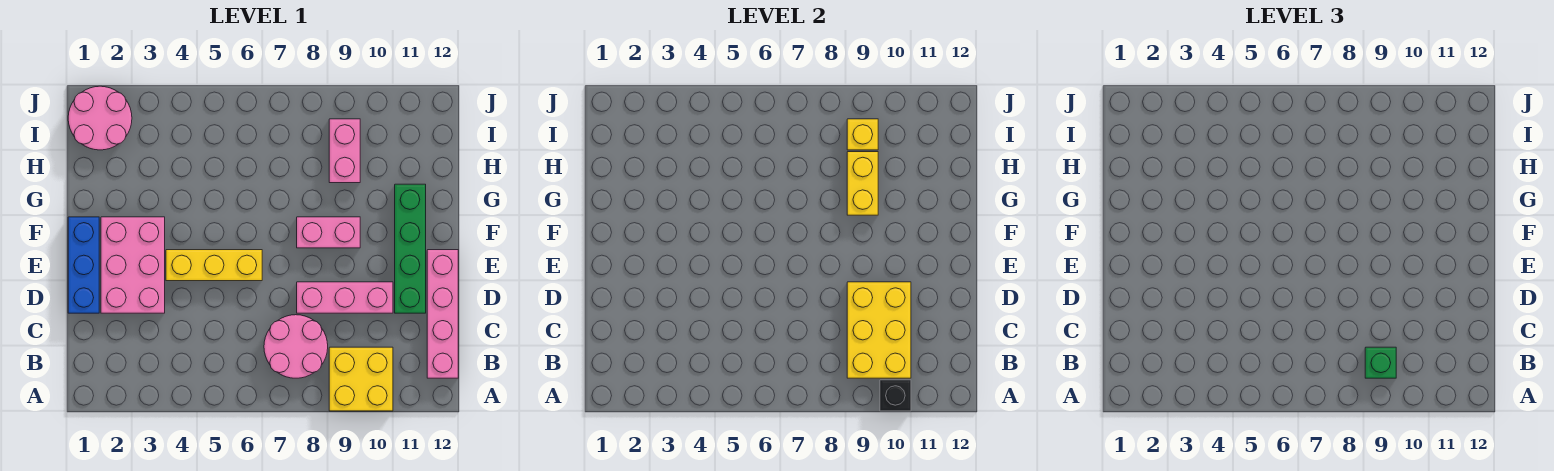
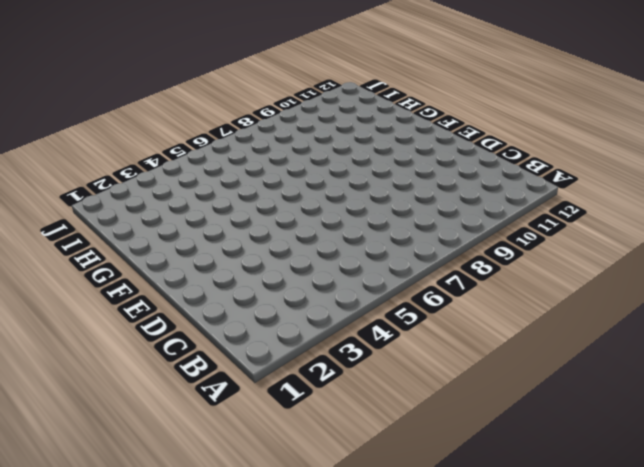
none -> yellow 2x2 brick [329,347,393,411]
none -> pink 2x2 round brick [264,315,328,378]
none -> pink 1x4 brick [427,250,458,378]

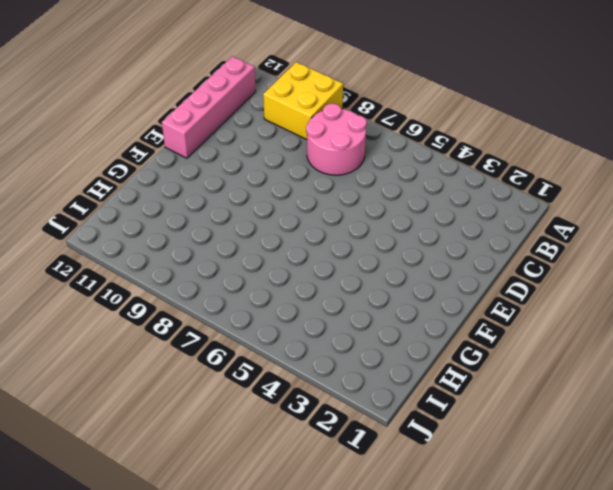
none -> blue 1x3 brick [68,217,99,313]
none -> pink 2x3 brick [101,217,165,313]
none -> pink 1x3 brick [297,282,393,313]

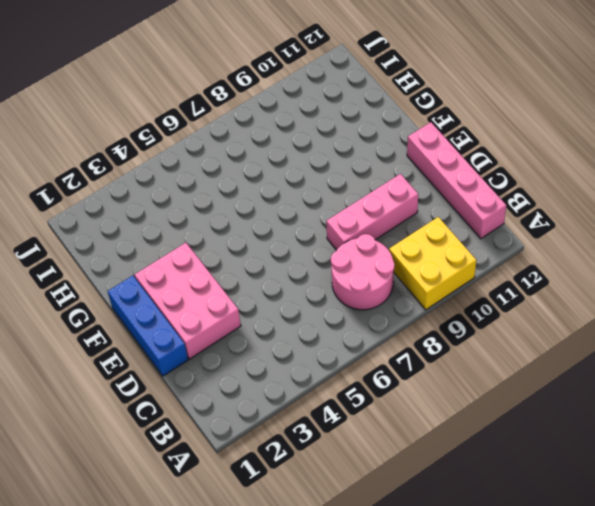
none -> green 1x4 brick [395,184,426,313]
none -> yellow 1x3 brick [166,250,262,281]
none -> pink 1x2 brick [297,217,360,248]

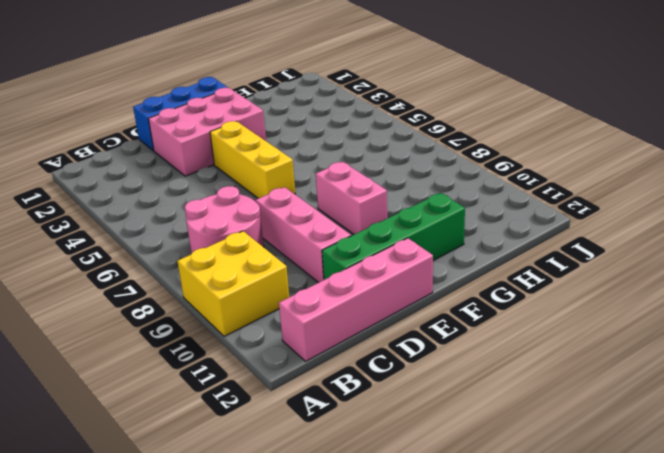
none -> pink 1x2 brick [329,119,360,183]
none -> pink 2x2 round brick [68,86,132,150]
none -> black 1x1 brick [880,380,911,411]

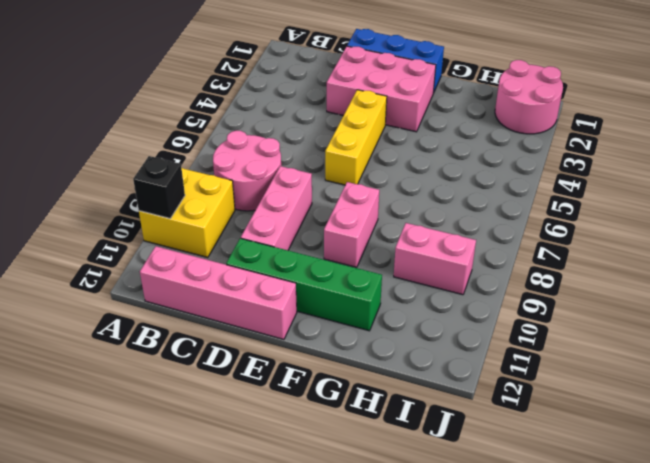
none -> yellow 2x3 brick [847,282,911,378]
none -> yellow 1x2 brick [847,152,878,215]
none -> yellow 1x1 brick [847,119,878,150]

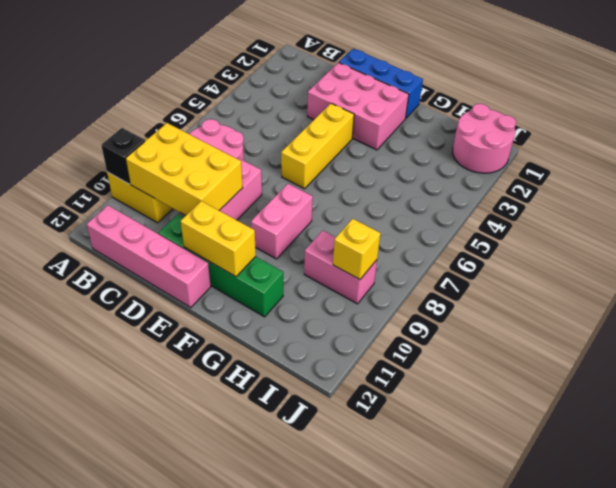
yellow 1x2 brick [181,201,256,277] -> yellow 1x2 brick moved to [847,152,878,215]
none -> green 1x1 brick [1365,347,1396,378]

